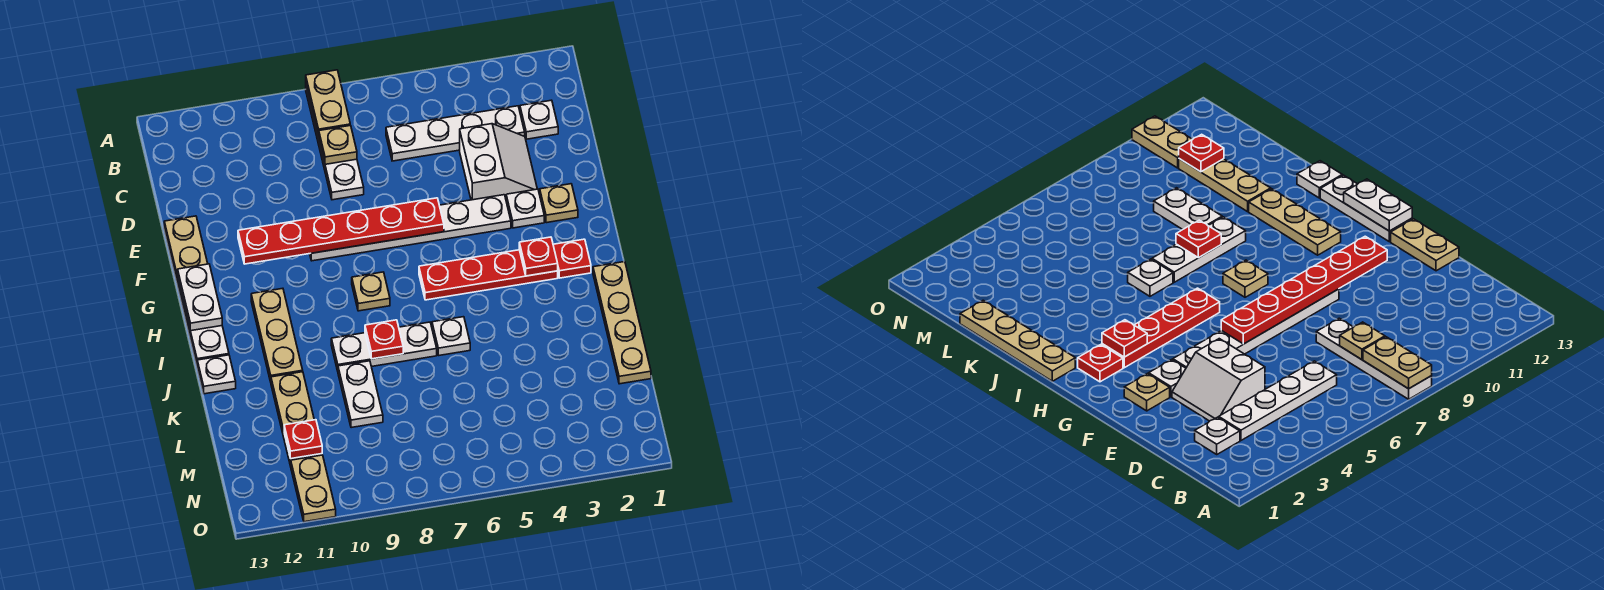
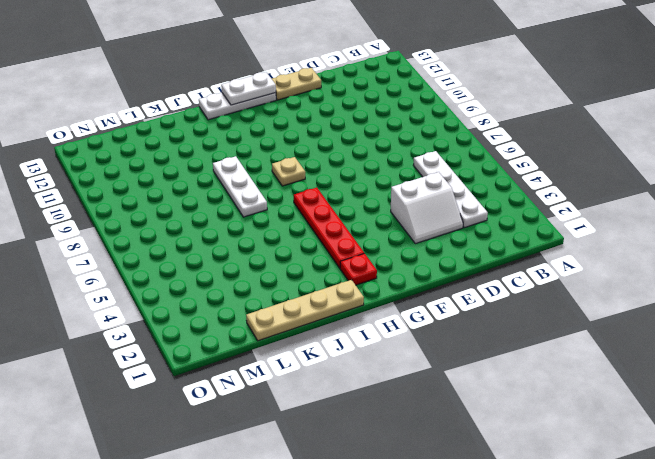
none -> white 1x4 plate [306,86,364,200]
none -> white 1x1 plate [520,100,558,139]
none -> tan 1x1 plate [540,184,578,223]

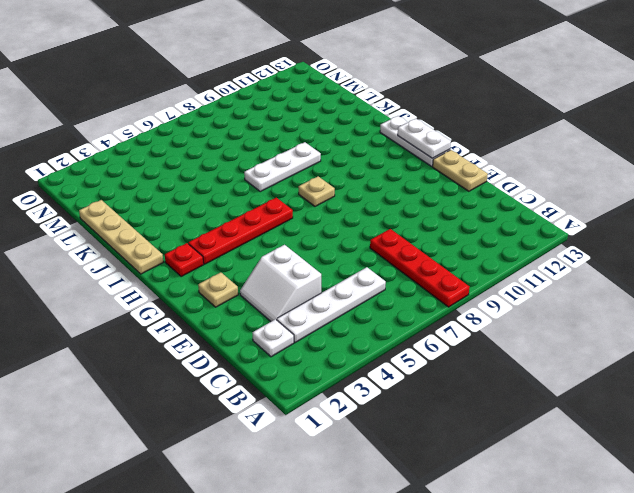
red 1x4 plate [370,229,470,307] -> white 1x4 plate [306,86,364,200]
none -> white 1x1 plate [506,189,544,228]
none -> white 1x6 plate [310,195,511,261]
none -> tan 1x3 plate [251,288,303,382]

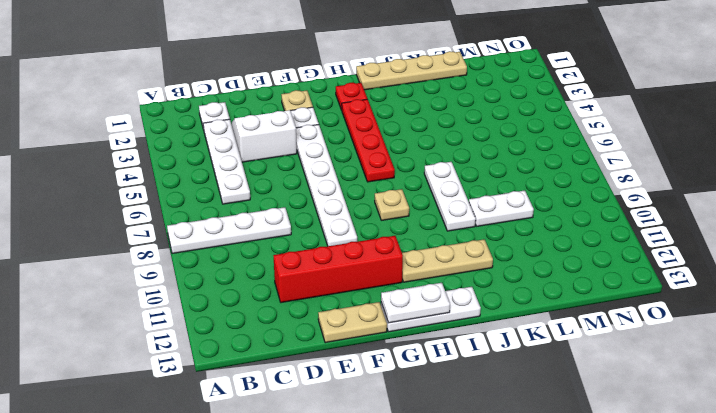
red 1x4 brick [273,236,403,303] -> none
none -> white 1x1 plate [432,317,470,355]
none -> white 1x1 plate [197,355,236,394]
none -> tan 1x3 plate [271,372,322,466]

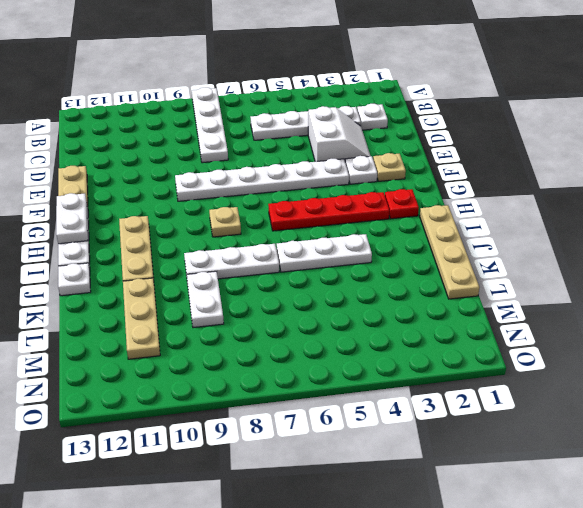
white 1x3 plate [277,234,372,272] -> white 1x1 plate [432,317,470,355]
none -> tan 1x2 plate [291,455,336,522]
none -> tan 1x2 plate [306,70,350,136]
none -> tan 1x1 plate [319,125,357,164]

